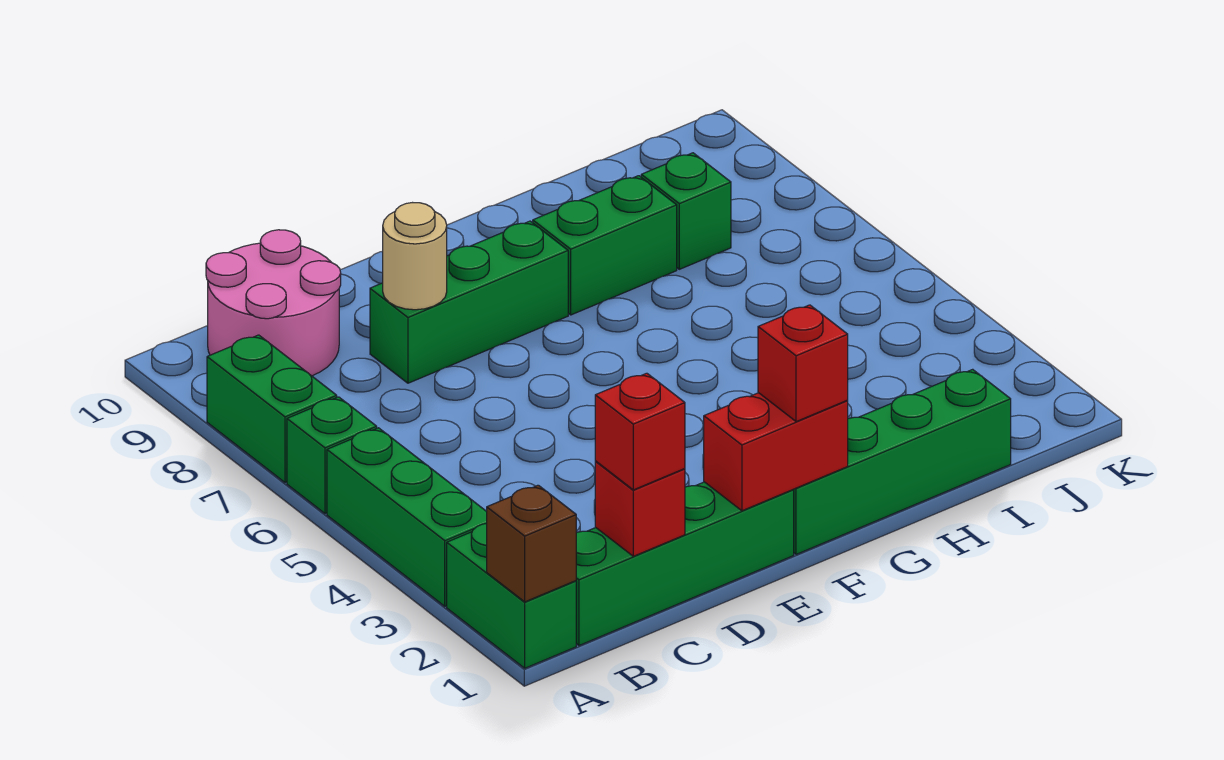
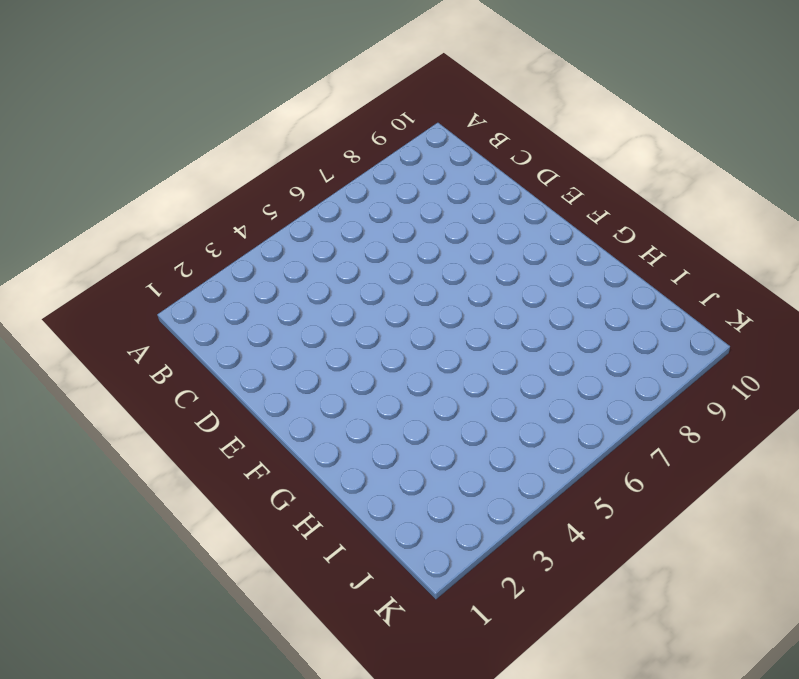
none -> green 1x2 brick [447,523,576,668]
none -> green 1x3 brick [327,428,487,606]
none -> green 1x1 brick [287,397,377,514]

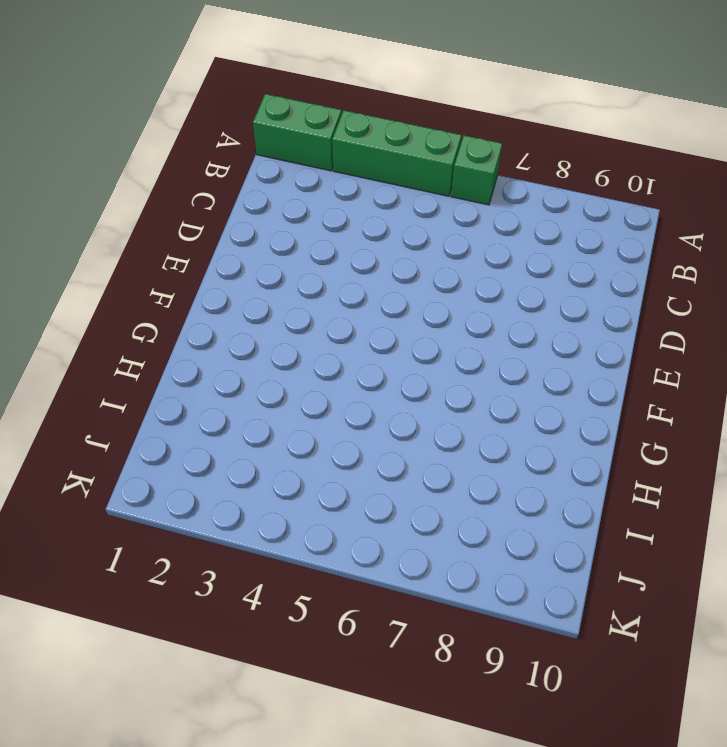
none -> green 1x2 brick [207,335,337,483]
none -> green 1x4 brick [576,482,794,646]
none -> pink 2x2 round brick [206,230,341,376]

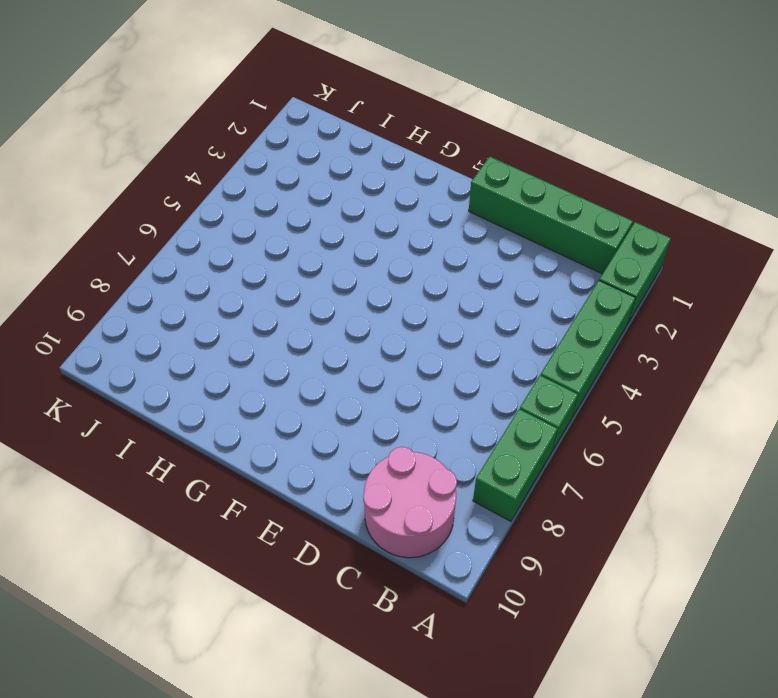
none -> green 1x3 brick [370,221,568,383]
none -> green 1x4 brick [793,369,1011,554]
none -> green 1x2 brick [533,176,677,315]

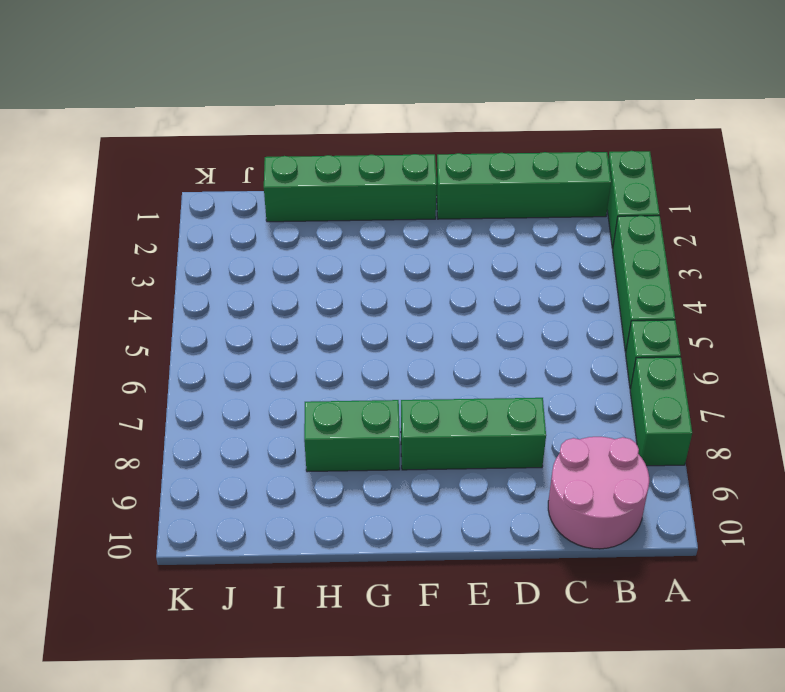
none -> green 1x1 brick [641,153,731,269]
none -> brown 1x1 brick [487,485,576,602]
none -> red 1x1 brick [595,461,685,556]

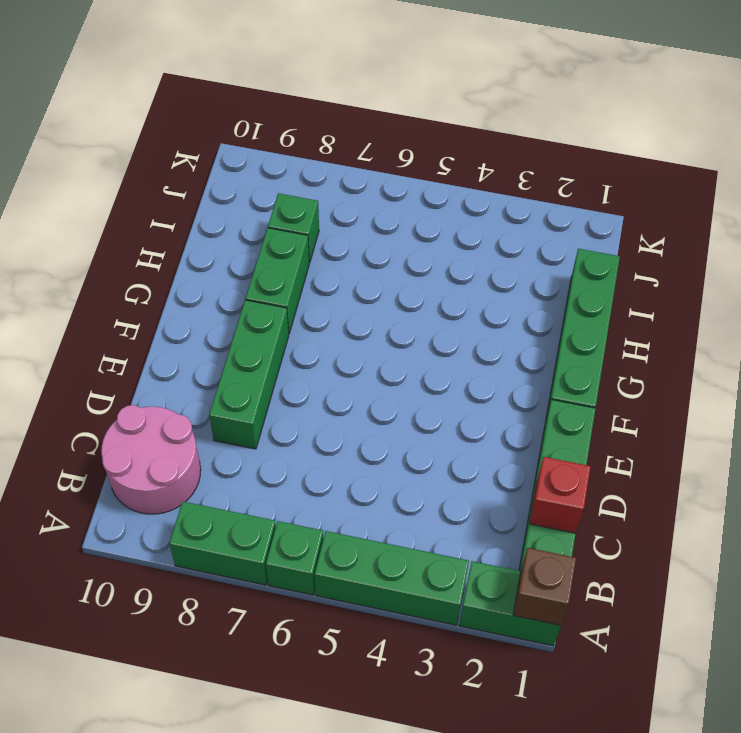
none -> tan 1x1 round brick [383,203,447,310]
none -> red 1x2 brick [704,393,848,511]
none -> red 1x1 brick [595,373,685,490]

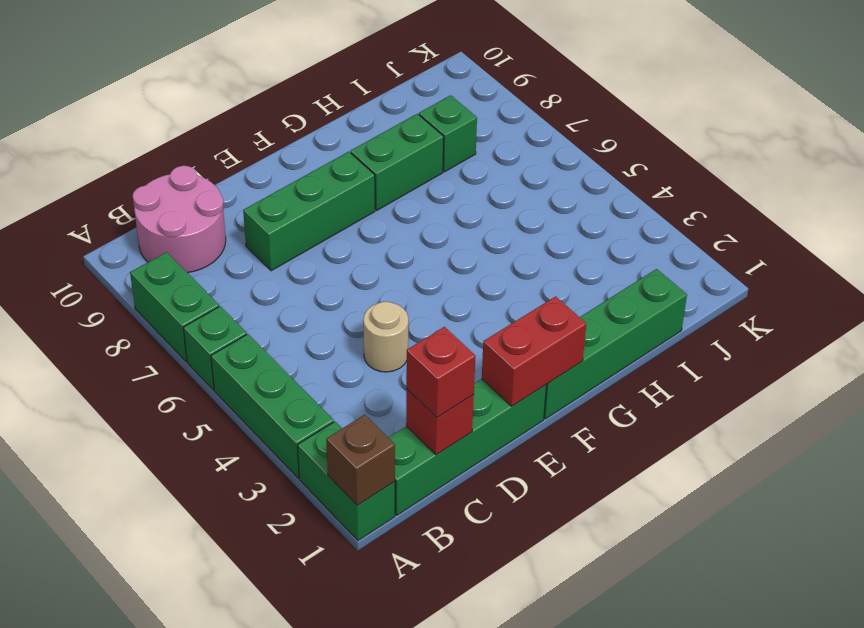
tan 1x1 round brick [363,302,408,372] -> tan 1x1 round brick moved to [383,203,447,310]
none -> red 1x1 brick [758,305,848,422]

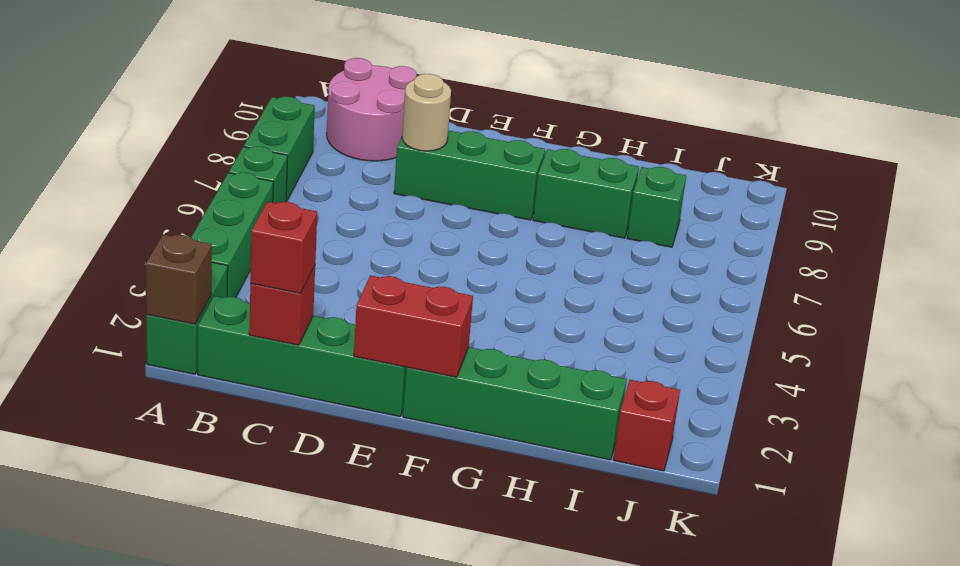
red 1x1 brick [613,380,680,471] -> red 1x1 brick moved to [758,305,848,422]

